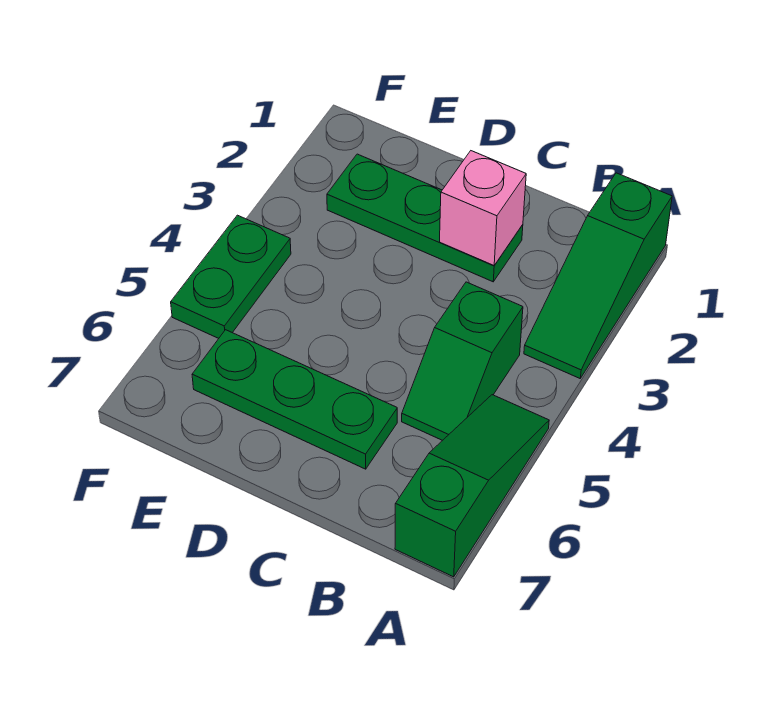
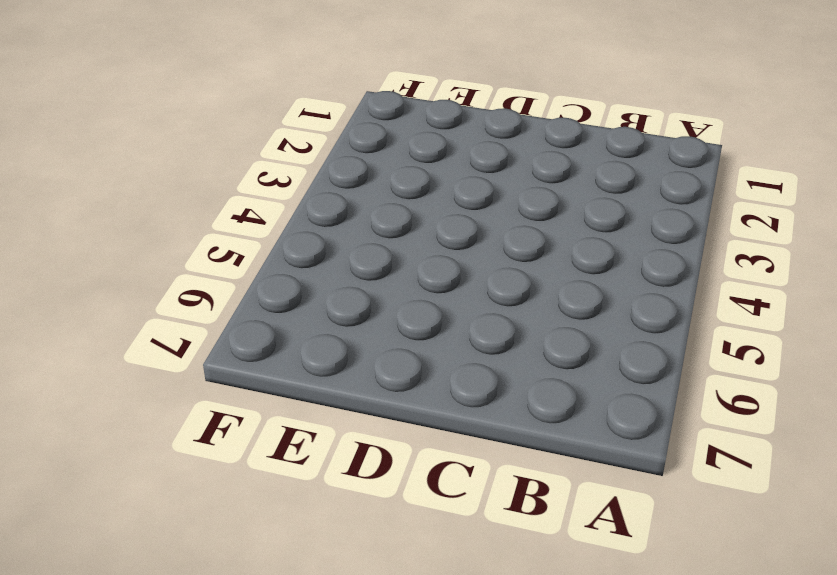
none -> green 1x3 slope [524,173,672,378]
none -> green 1x3 slope [395,395,549,577]

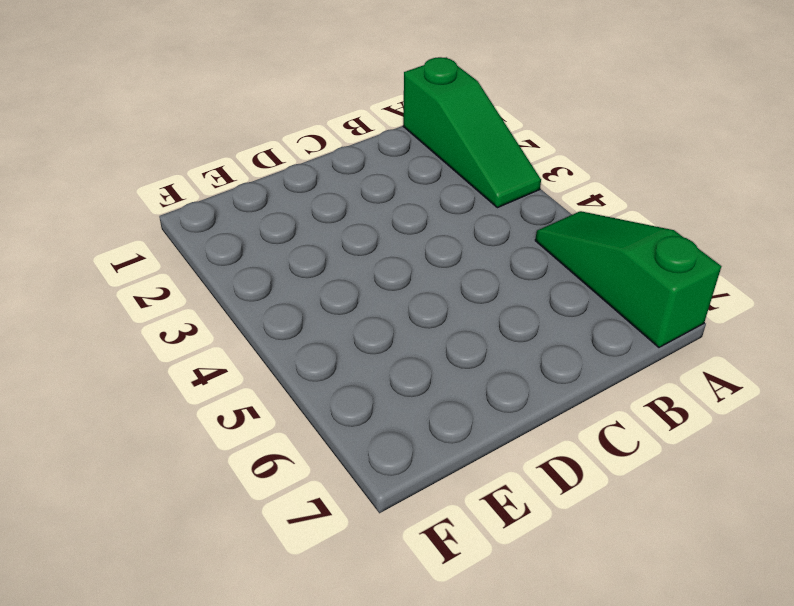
none -> green 1x2 slope [402,282,523,440]
none -> green 1x3 plate [327,154,523,282]

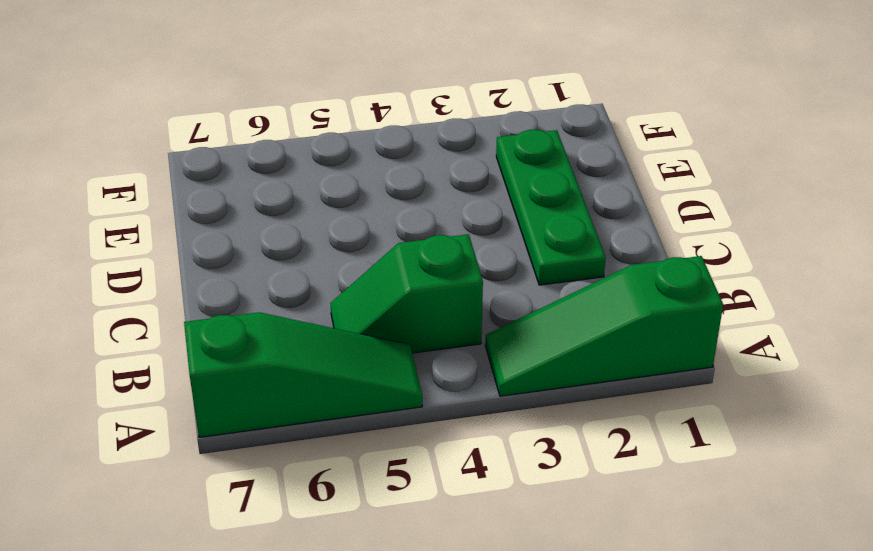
none -> green 1x3 plate [192,330,397,469]
none -> green 1x2 plate [171,215,291,338]

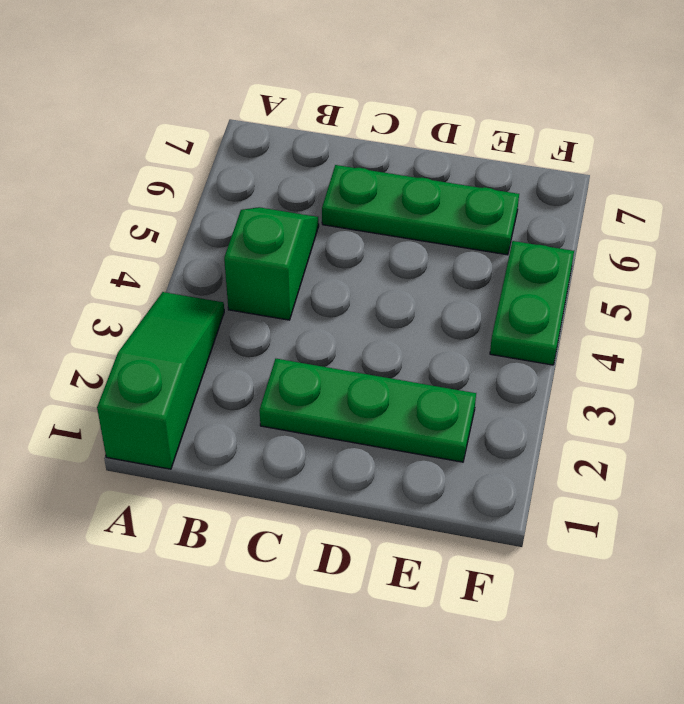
none -> green 1x3 slope [395,395,549,577]
none -> pink 1x1 brick [440,151,526,265]

